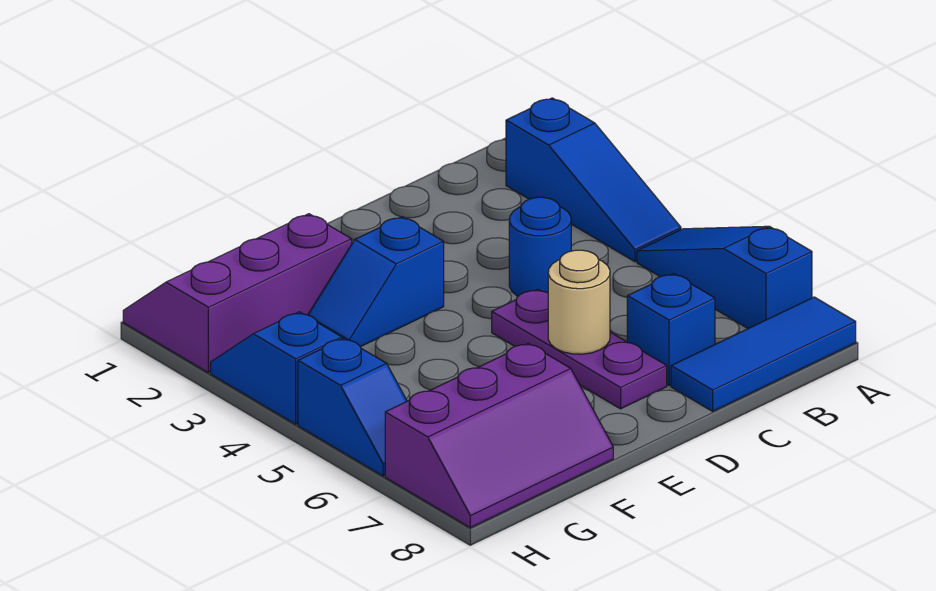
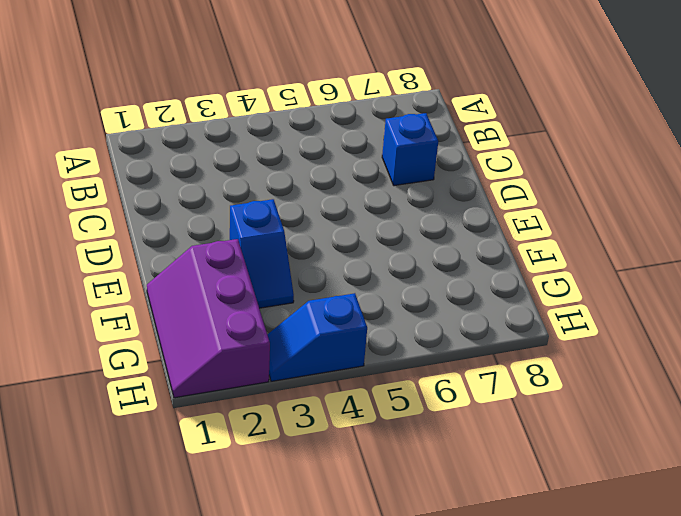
none -> blue 1x3 slope [506,98,681,262]
none -> blue 1x3 slope [637,226,812,328]
none -> blue 1x3 tile [671,297,856,411]

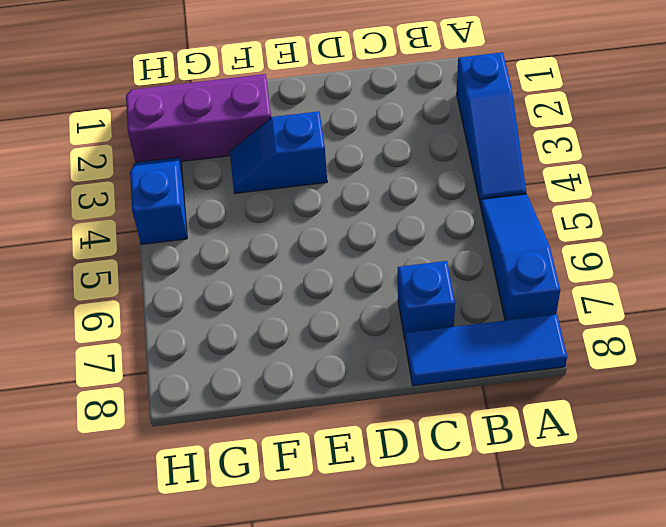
none -> blue 1x1 round brick [509,197,571,296]
none -> purple 1x3 plate [492,289,667,409]
none -> purple 2x3 slope [385,343,613,528]

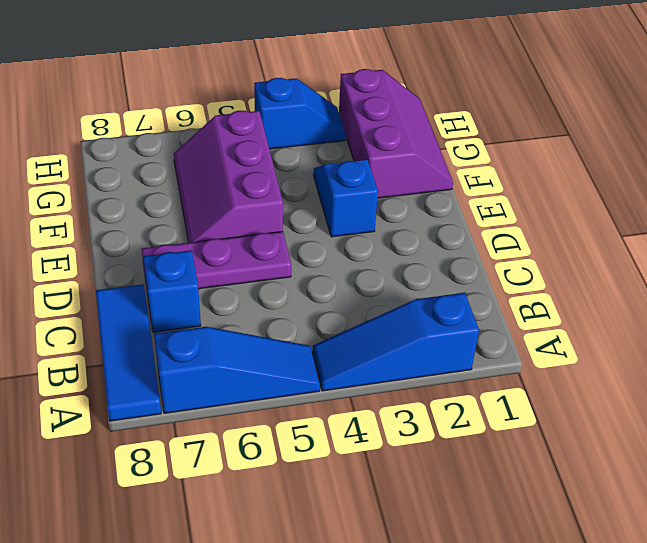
purple 2x3 slope [174,111,283,243] -> purple 2x3 slope moved to [385,343,613,528]
none -> blue 1x1 round brick [509,197,571,296]
none -> blue 1x2 slope [298,338,407,476]
none -> tan 1x1 round brick [548,250,610,354]

